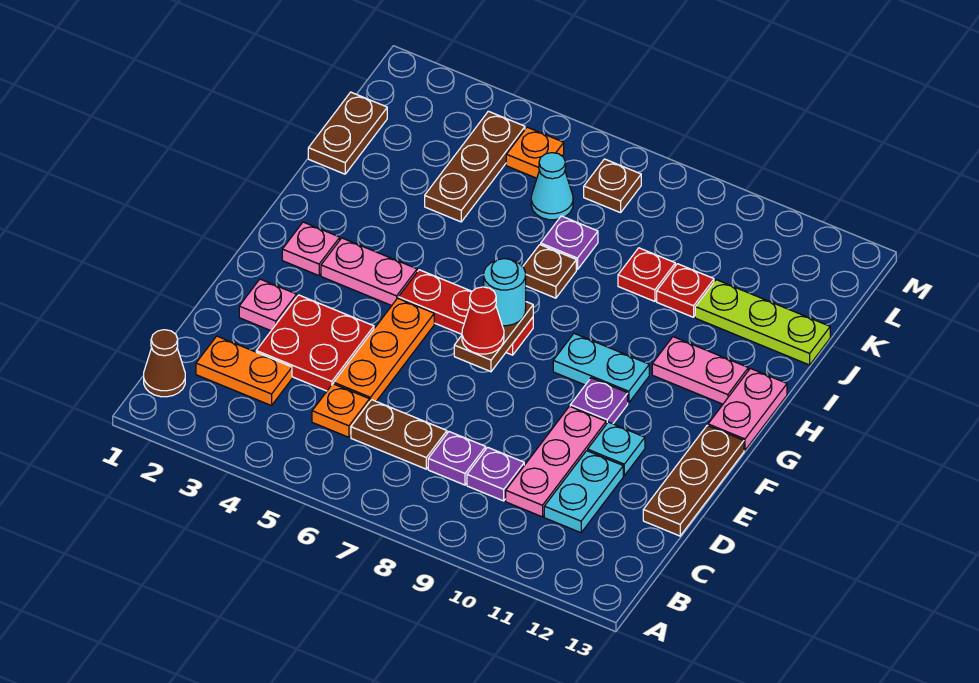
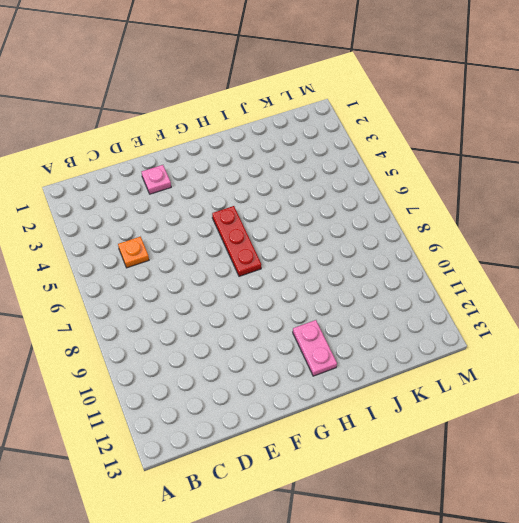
none -> brown 1x1 cone [144,330,185,397]
none -> orange 1x2 plate [196,336,292,406]
none -> brown 1x2 plate [351,400,447,469]
none -> purple 1x1 plate [428,432,486,485]

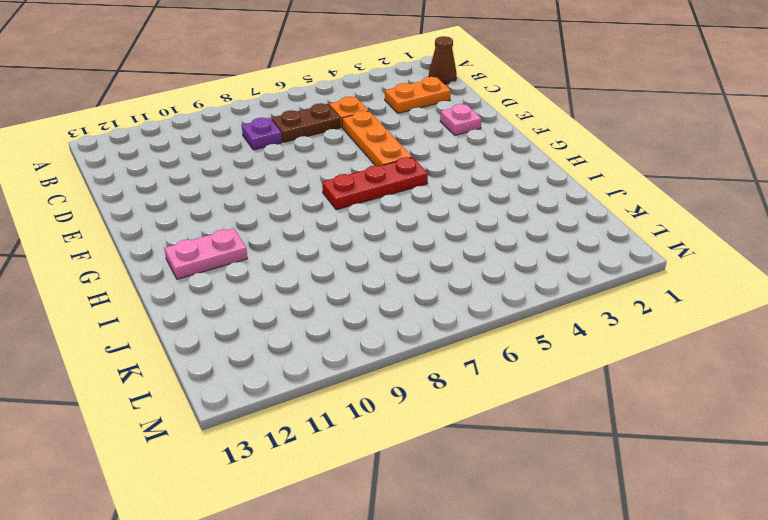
none -> purple 1x1 plate [467,447,524,501]
none -> pink 1x3 plate [506,406,606,517]
none -> cyan 1x2 plate [544,451,623,533]
none -> red 2x2 plate [256,295,374,391]

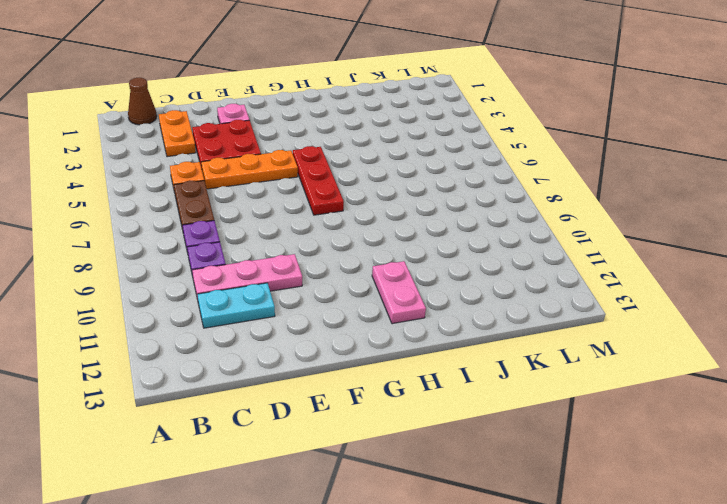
none -> brown 1x3 plate [643,425,744,536]
none -> cyan 1x1 plate [588,422,645,476]
none -> purple 1x1 plate [570,378,628,424]
none -> pink 1x1 plate [282,222,340,276]

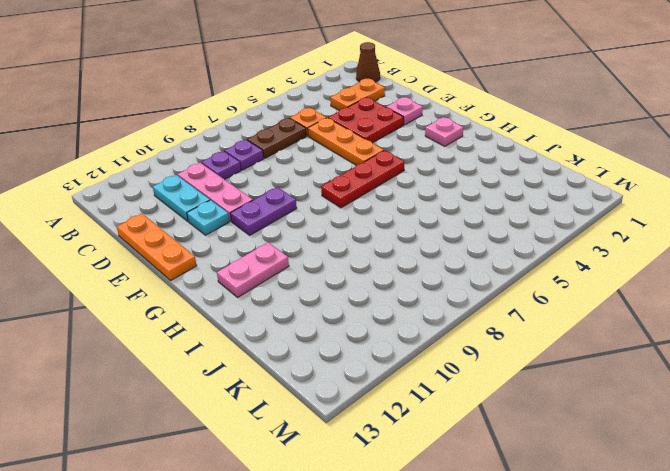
orange 1x3 plate [117,214,197,280] -> brown 1x3 plate [643,425,744,536]
purple 1x2 plate [230,187,297,235] -> purple 1x1 plate [570,378,628,424]
none -> pink 1x2 plate [321,238,417,306]
none -> cyan 1x2 plate [553,333,649,403]
none -> pink 1x2 plate [708,368,787,451]
none -> brown 1x1 plate [523,245,576,298]

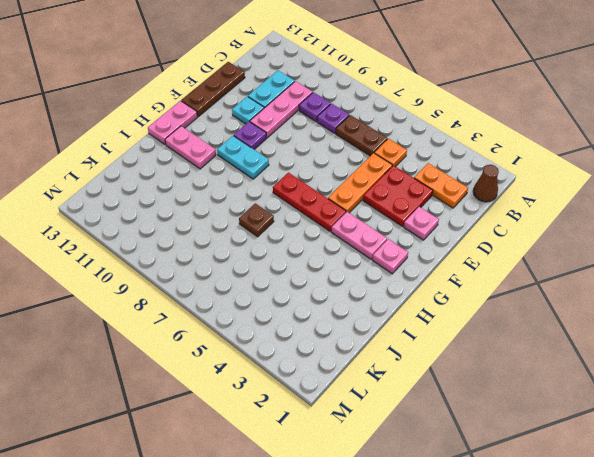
none -> brown 1x2 plate [308,92,387,174]
none -> brown 1x3 plate [425,111,525,222]
none -> purple 1x1 plate [541,216,598,270]
none -> red 1x1 plate [618,248,675,301]

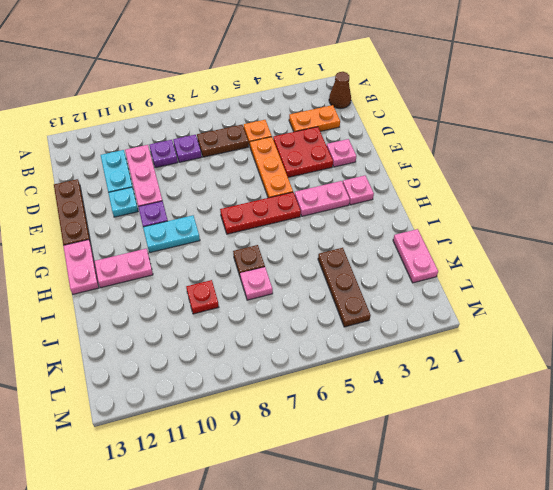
pink 1x2 plate [393,229,438,283] -> brown 1x2 plate [308,92,387,174]
pink 1x1 plate [240,267,273,300] -> purple 1x1 plate [541,216,598,270]
none -> red 1x1 plate [657,264,714,317]
none -> lime 1x3 plate [695,280,830,365]
none -> cyan 1x1 cone [531,153,573,220]
none -> orange 1x1 plate [506,127,564,178]

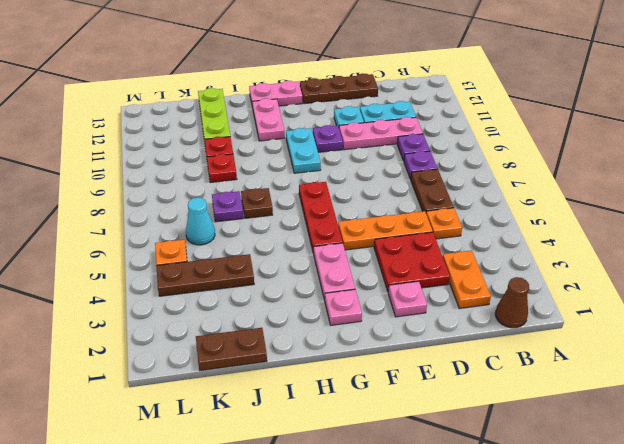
none -> brown 1x1 plate [584,159,641,213]
none -> brown 1x2 plate [454,302,533,372]
none -> red 1x1 cone [462,287,504,354]
none -> cyan 1x1 round brick [484,259,526,326]

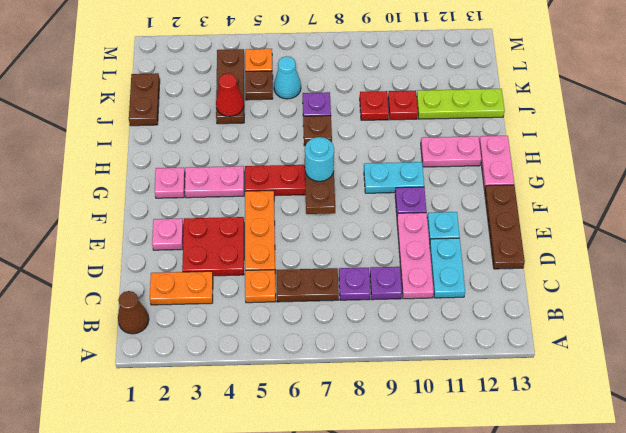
red 1x1 cone [216,74,244,117] -> red 1x1 cone moved to [462,287,504,354]
brown 1x1 plate [245,71,273,100] -> brown 1x1 plate moved to [584,159,641,213]

